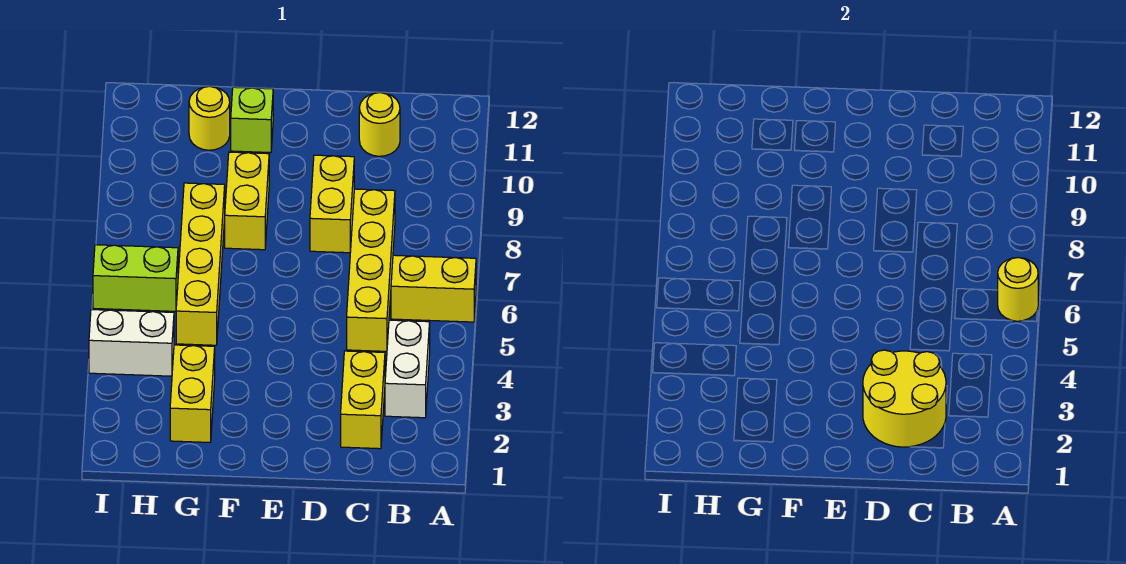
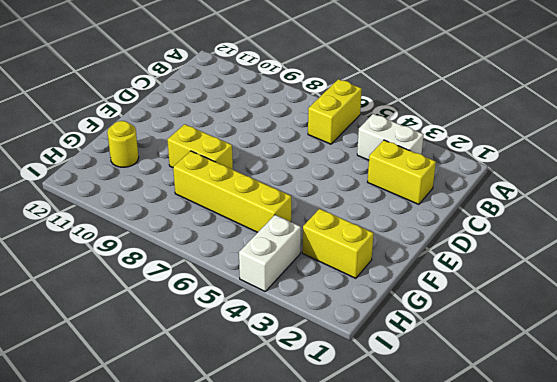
none -> yellow 1x4 brick [347,189,395,351]
none -> yellow 1x1 round brick [359,93,400,156]
none -> yellow 1x2 brick [310,155,354,253]

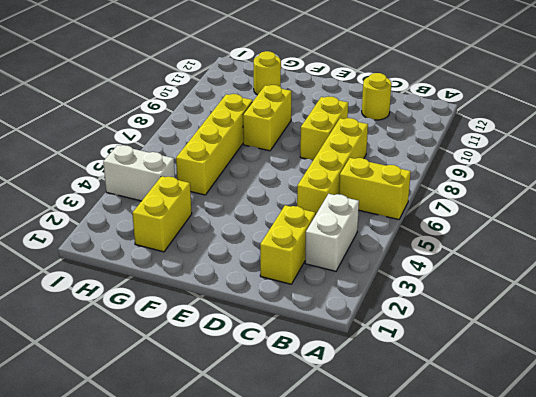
none -> lime 1x1 brick [231,87,273,153]
none -> lime 1x2 brick [93,245,178,311]
none -> yellow 1x1 round brick [998,258,1038,321]

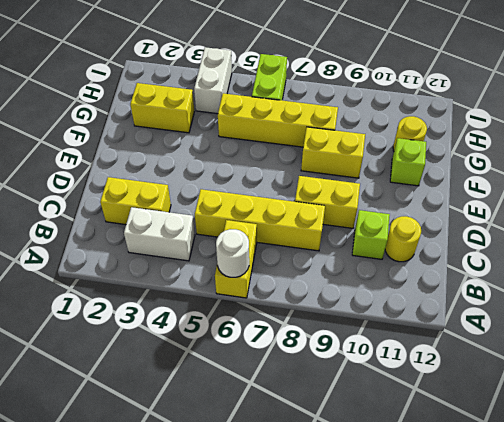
white 1x1 round brick [216,229,249,277] -> yellow 1x1 round brick [998,258,1038,321]
lime 1x1 brick [352,210,390,259] -> none
none -> yellow 2x2 round brick [863,350,946,447]

